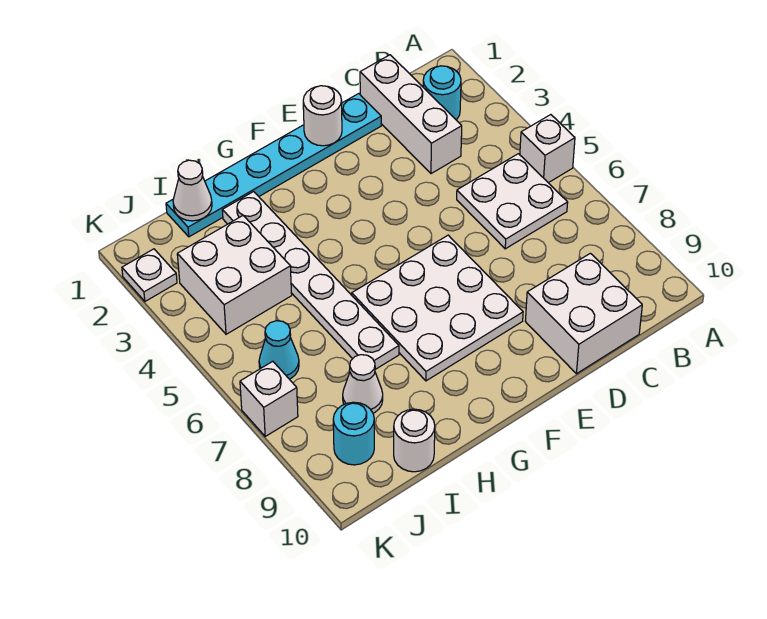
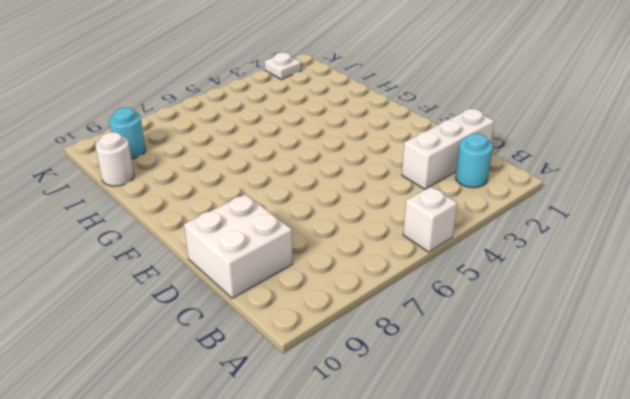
none -> white 2x2 plate [457,154,568,249]
none -> cyan 1x6 plate [166,94,381,237]
none -> white 3x3 plate [352,235,523,381]

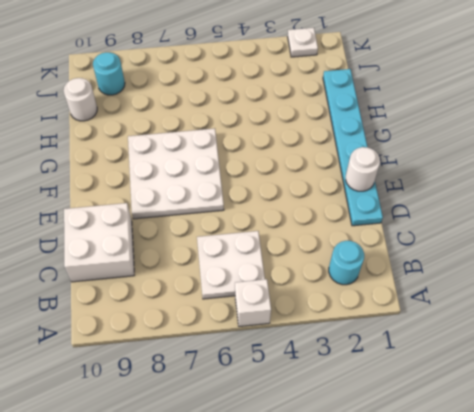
none -> white 1x3 brick [360,55,462,174]
none -> white 1x6 plate [222,191,399,369]
none -> white 2x2 brick [177,216,292,334]

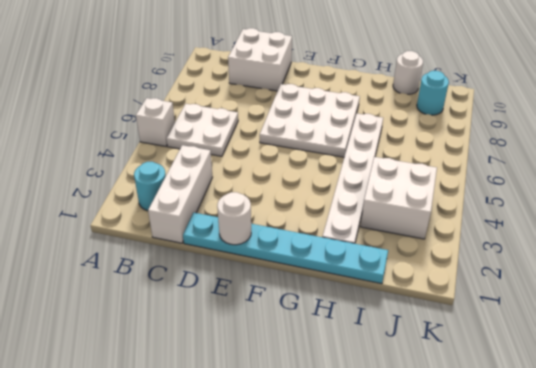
none -> white 1x1 cone [343,355,383,413]
none -> cyan 1x1 cone [259,321,299,379]
none -> white 1x1 plate [122,249,177,301]

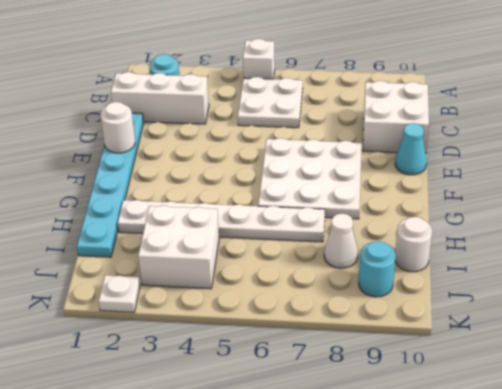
cyan 1x1 cone [395,123,427,175] -> cyan 1x1 cone moved to [259,321,299,379]
none -> white 1x1 brick [240,361,298,436]
none -> white 1x1 cone [173,160,212,221]

